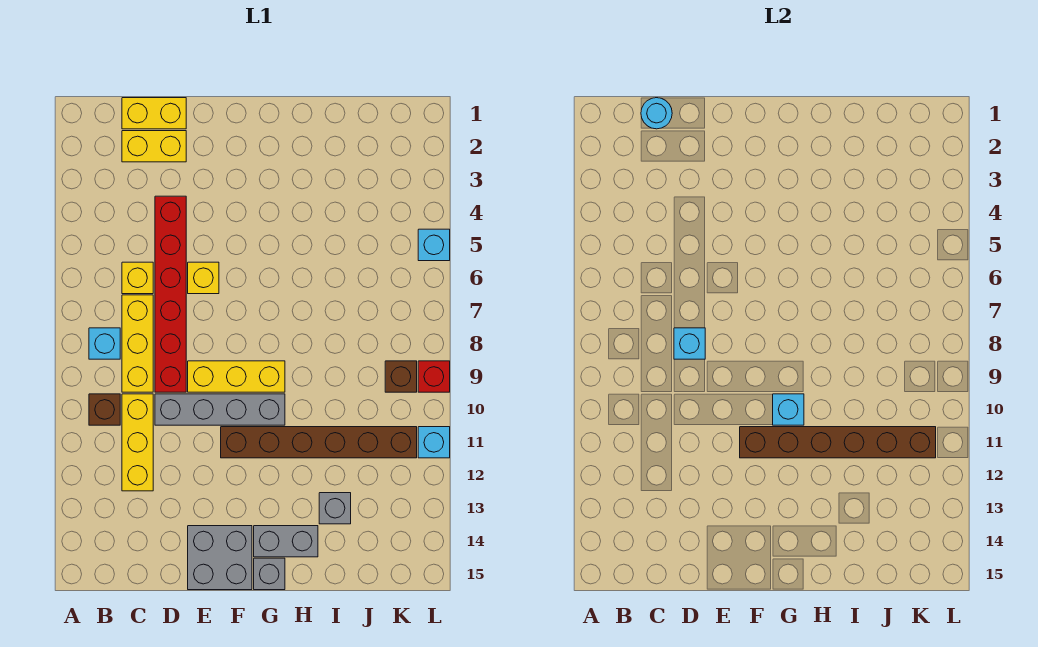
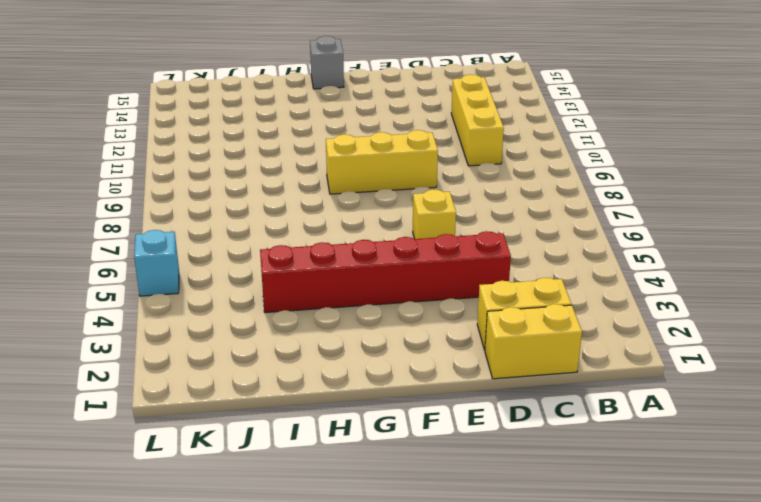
red 1x6 brick [260,231,511,313] -> red 1x6 brick turned to [155,196,186,392]
none -> cyan 1x1 brick [89,328,120,359]
none -> brown 1x1 brick [89,394,120,425]
none -> yellow 1x1 brick [122,262,153,294]

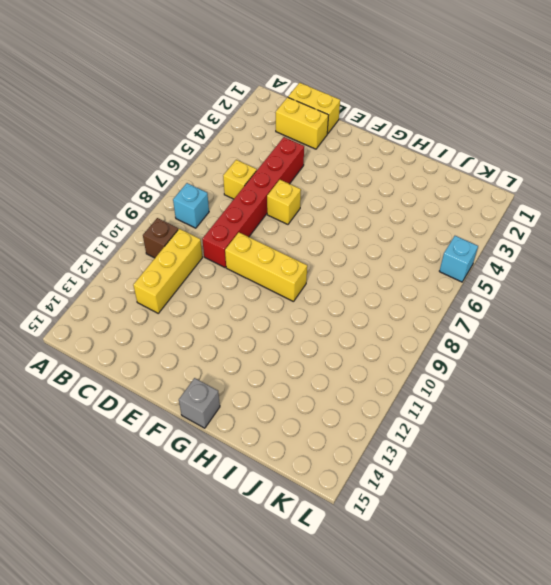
none -> yellow 1x3 brick [122,295,153,392]
none -> grey 1x4 brick [155,394,285,425]
none -> grey 2x2 brick [188,526,252,590]

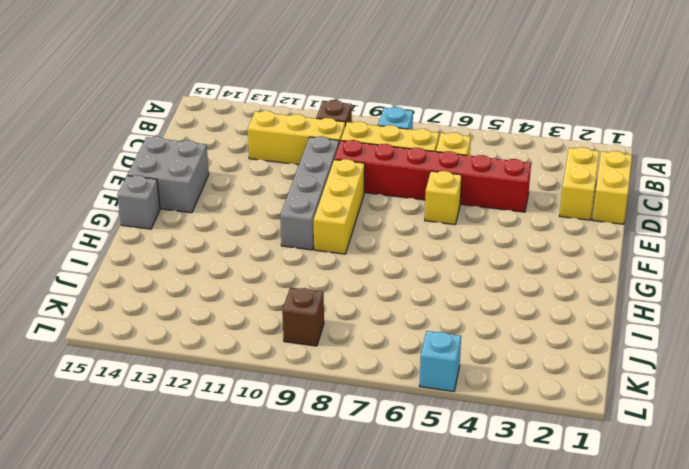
none -> brown 1x6 brick [221,427,417,458]
none -> grey 1x2 brick [254,526,318,557]
none -> grey 1x1 brick [319,493,351,524]

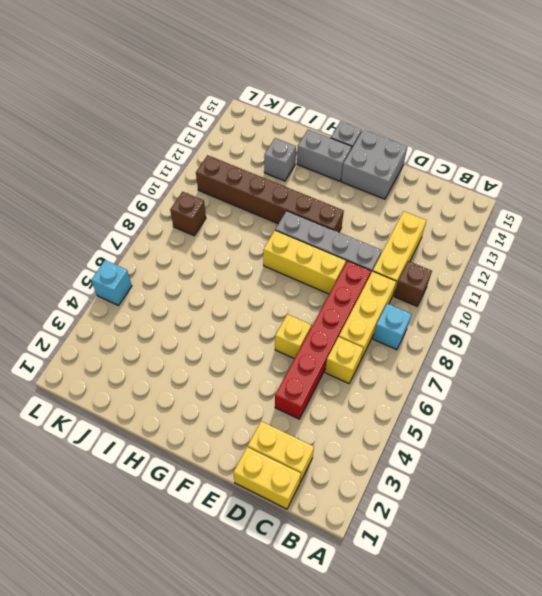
none -> red 1x1 brick [418,361,450,392]
none -> cyan 1x1 brick [418,427,450,458]
none -> cyan 1x1 round brick [641,98,672,129]

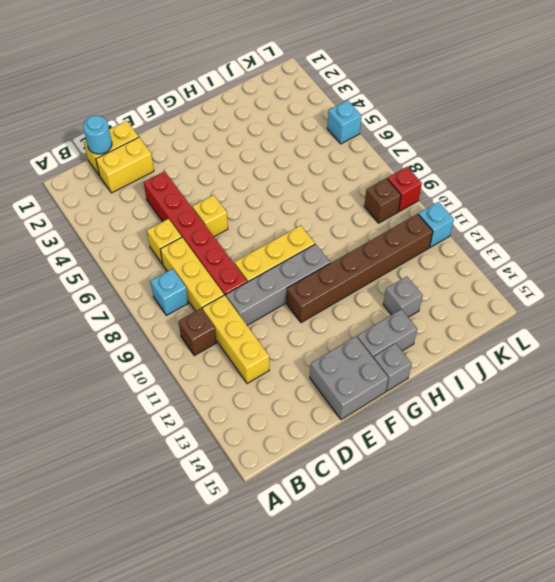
none -> cyan 1x1 brick [674,328,705,359]
none -> brown 1x6 brick [740,427,936,458]
none -> cyan 1x1 brick [773,394,804,425]

